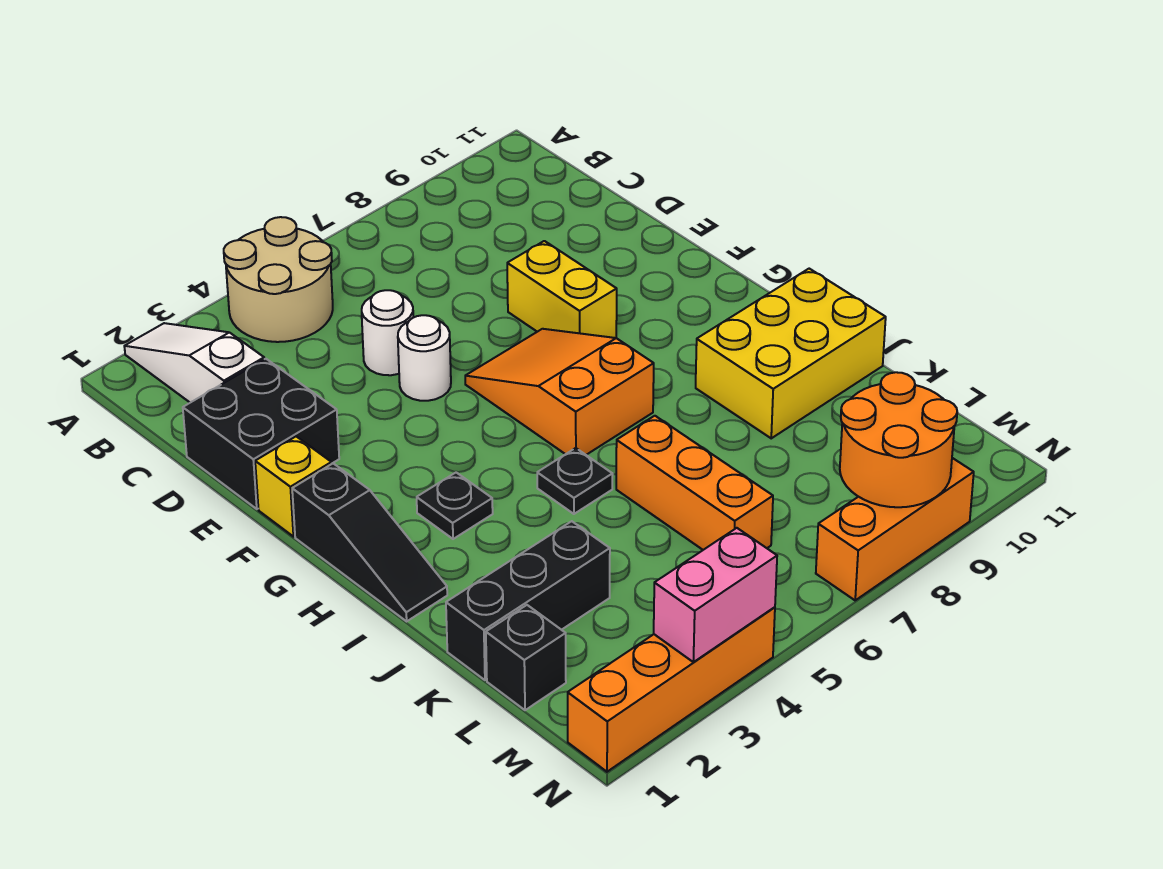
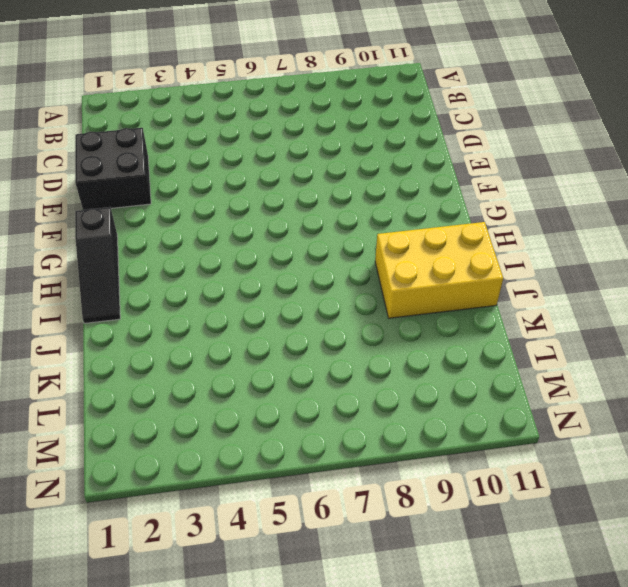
none -> white 1x3 slope [124,323,264,403]
none -> tan 2x2 round brick [224,217,333,342]
none -> white 1x1 round brick [362,290,413,375]

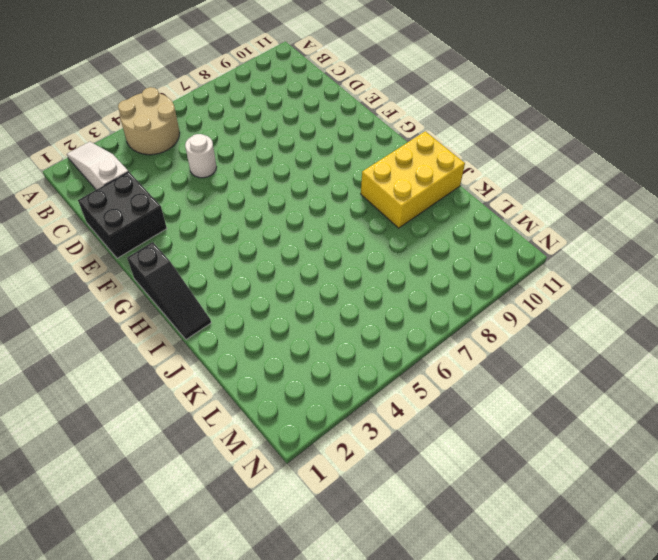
none -> white 1x1 round brick [398,315,451,401]
none -> yellow 1x2 brick [507,241,617,338]
none -> yellow 1x1 brick [255,436,331,537]

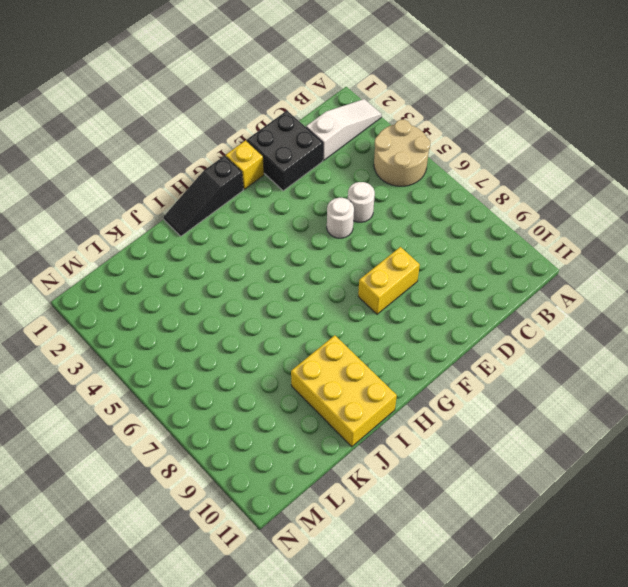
none -> orange 2x3 slope [465,329,654,455]
none -> black 1x1 plate [417,473,493,539]
none -> black 1x1 plate [537,448,613,514]

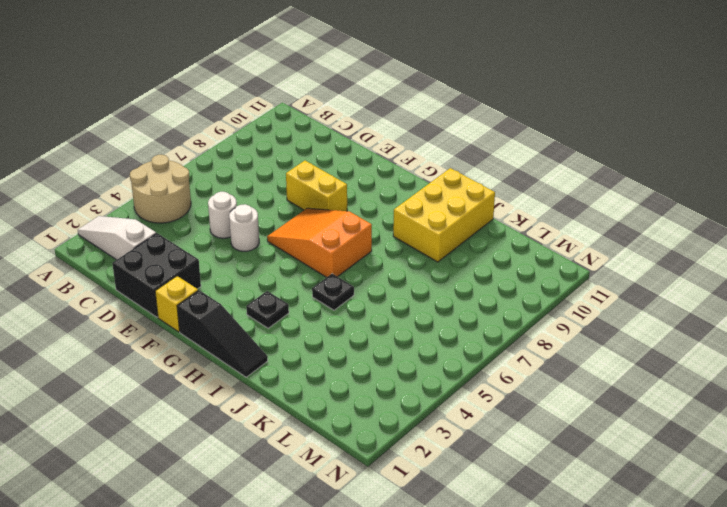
none -> orange 1x3 brick [616,416,773,550]
none -> black 1x3 brick [446,521,610,680]
none -> black 1x1 brick [486,605,566,710]

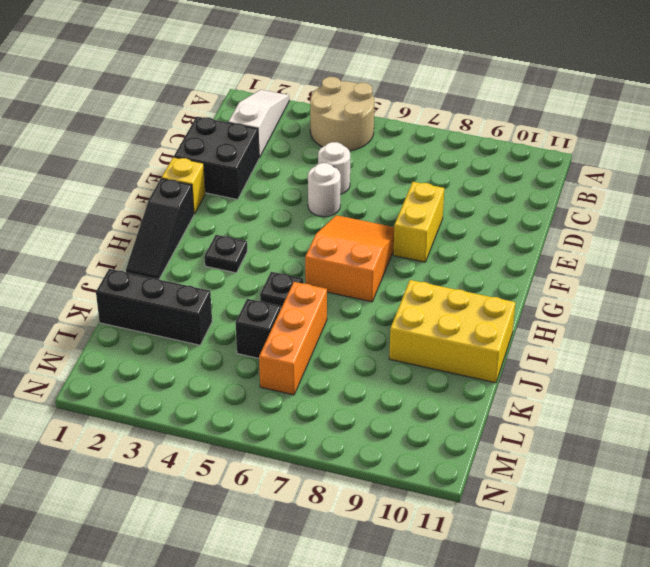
black 1x1 brick [235,299,281,358] -> black 1x1 brick moved to [486,605,566,710]
none -> orange 1x4 brick [568,607,775,772]
none -> orange 1x3 brick [816,458,974,600]
none -> orange 2x2 round brick [840,372,957,507]

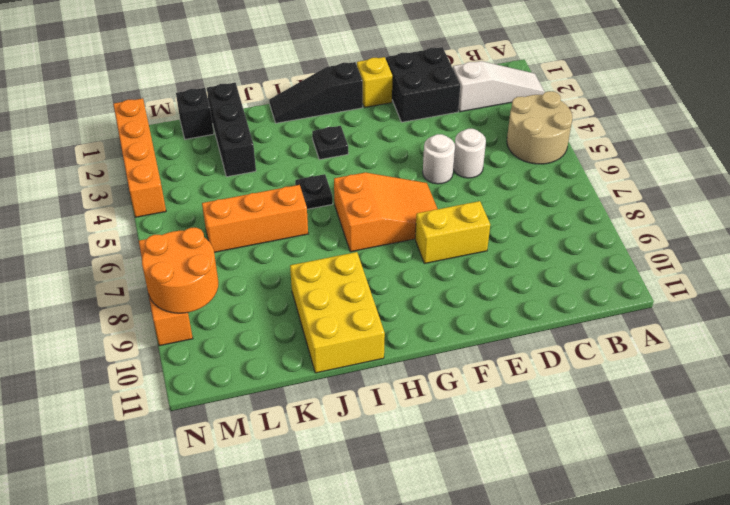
none -> pink 1x2 brick [654,528,777,662]

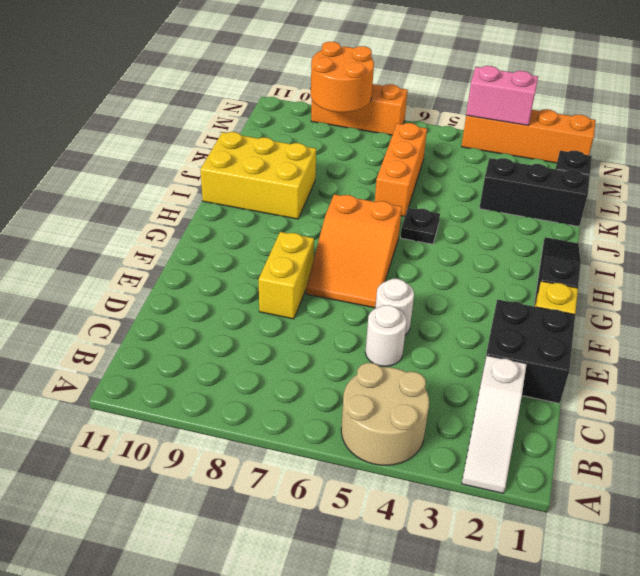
none -> black 1x1 plate [417,473,493,539]

